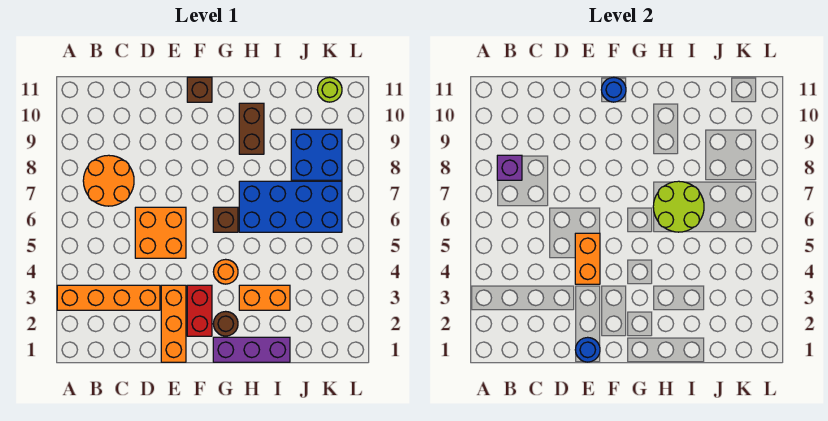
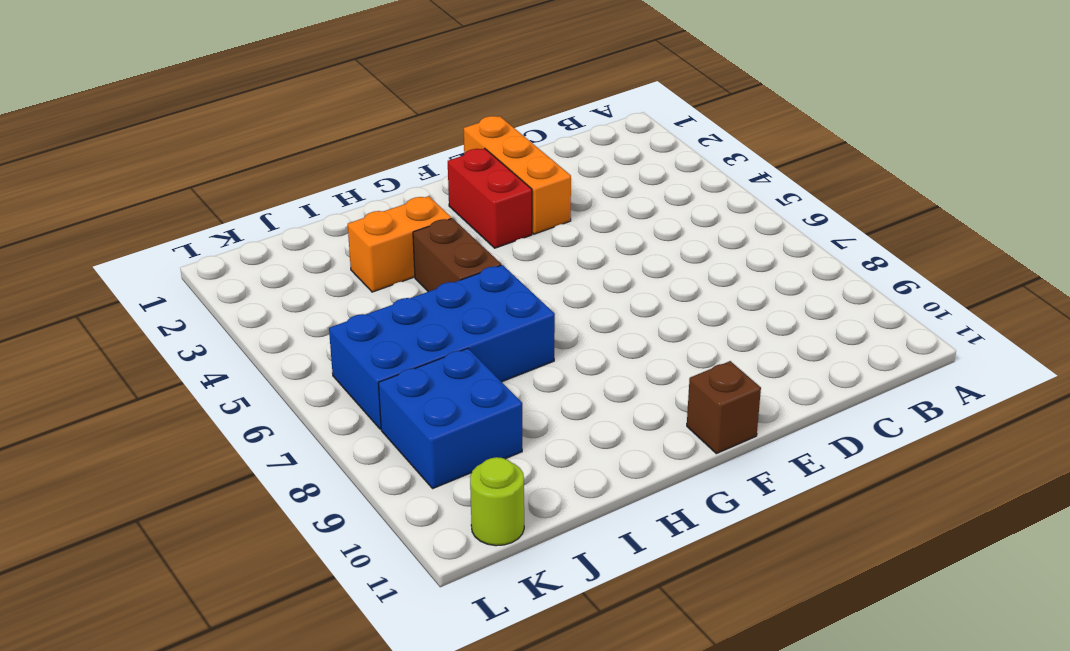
brown 1x2 brick [413,218,501,292] -> brown 1x2 brick moved to [239,103,264,154]
none -> orange 1x4 brick [57,285,160,310]
none -> orange 2x2 round brick [83,155,134,206]
none -> orange 2x2 brick [135,207,186,258]

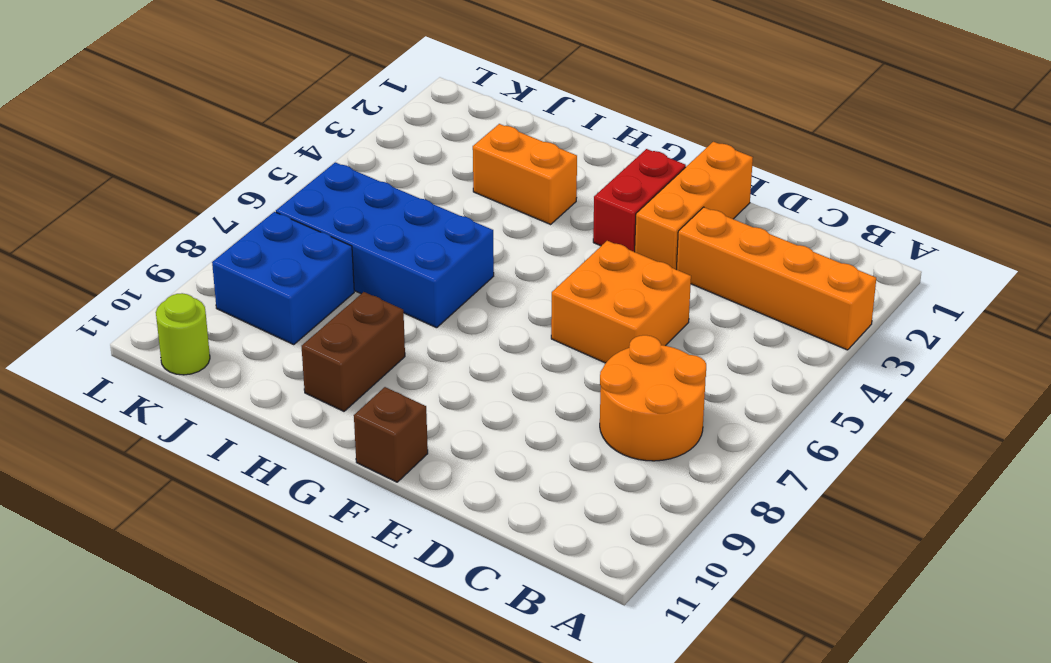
none -> purple 1x3 brick [213,337,290,362]
none -> brown 1x1 round brick [213,311,238,336]
none -> orange 1x1 round brick [213,259,238,284]

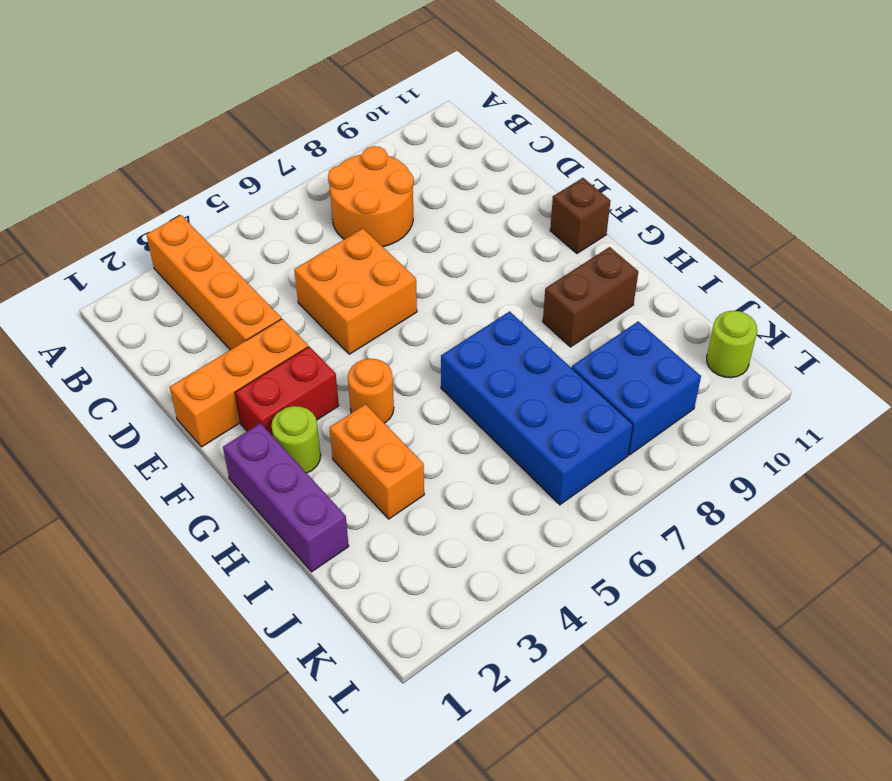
lime 1x1 round brick [271,406,321,473] -> brown 1x1 round brick [213,311,238,336]
none -> brown 1x1 brick [213,207,238,232]
none -> purple 1x1 brick [497,155,522,180]
none -> blue 1x1 round brick [575,337,600,362]

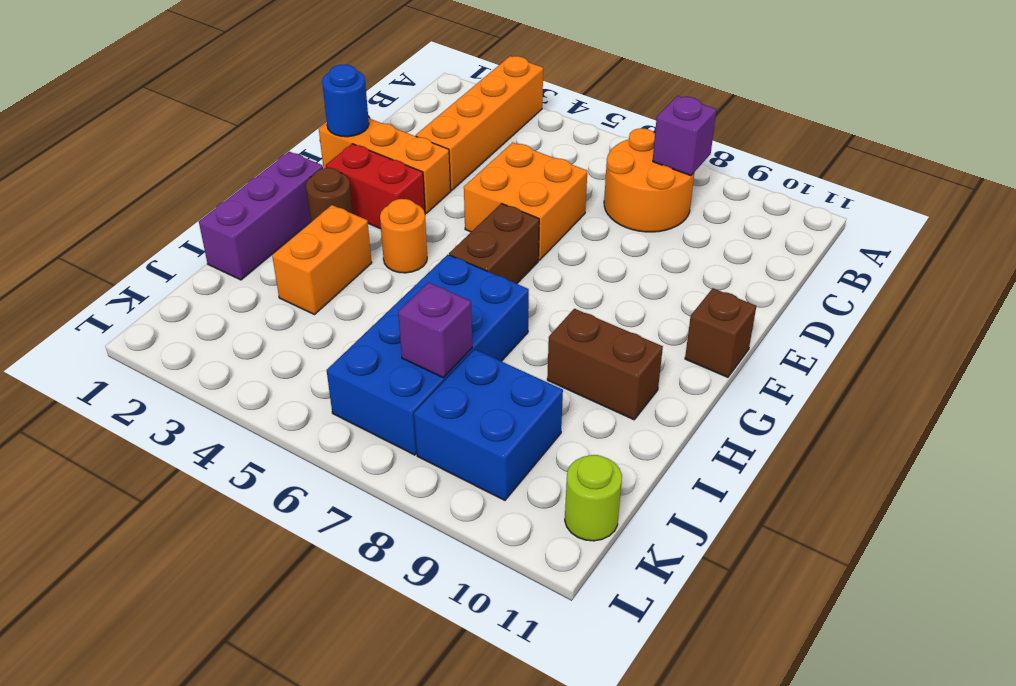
brown 1x2 brick [449,204,539,284] -> brown 1x1 brick [213,207,238,232]
purple 1x1 brick [398,282,472,378] -> none
none -> orange 1x2 brick [575,233,600,284]
none -> blue 1x1 round brick [601,77,626,102]
none -> lime 2x2 round brick [653,181,704,232]

